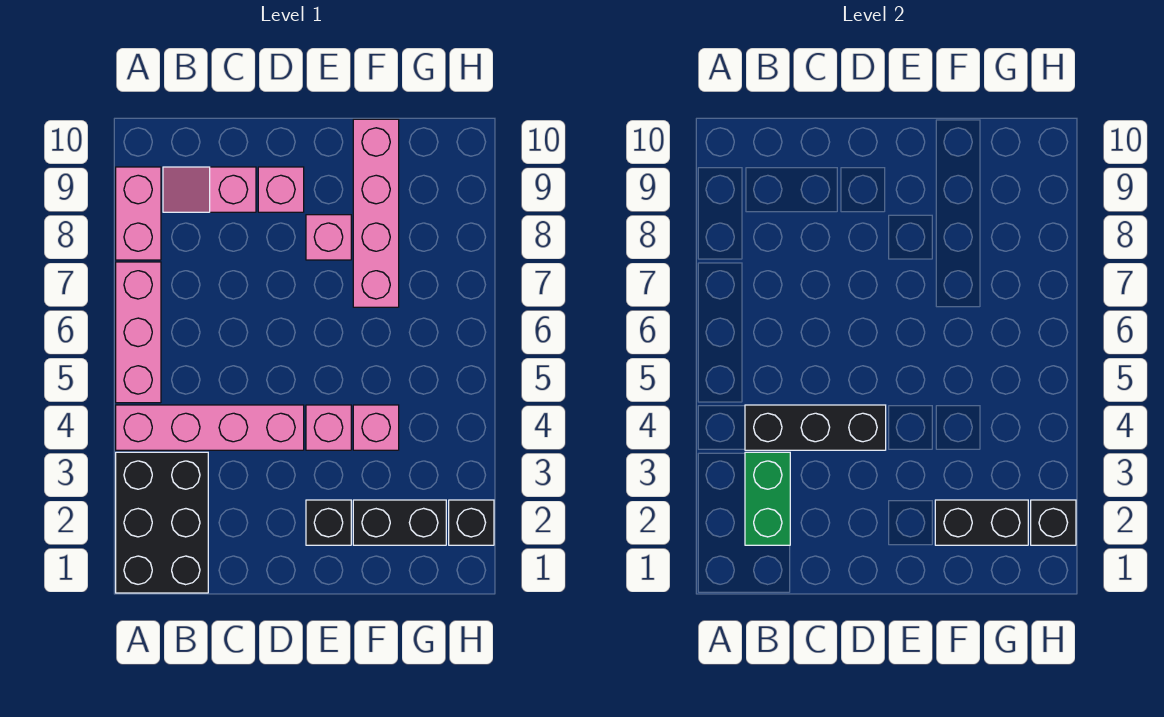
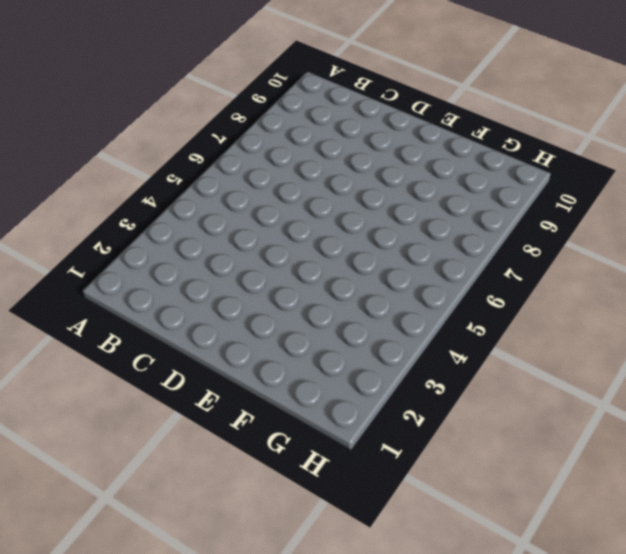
none -> black 2x3 brick [116,452,208,593]
none -> pink 1x4 brick [116,405,304,450]
none -> pink 1x3 brick [116,262,161,403]

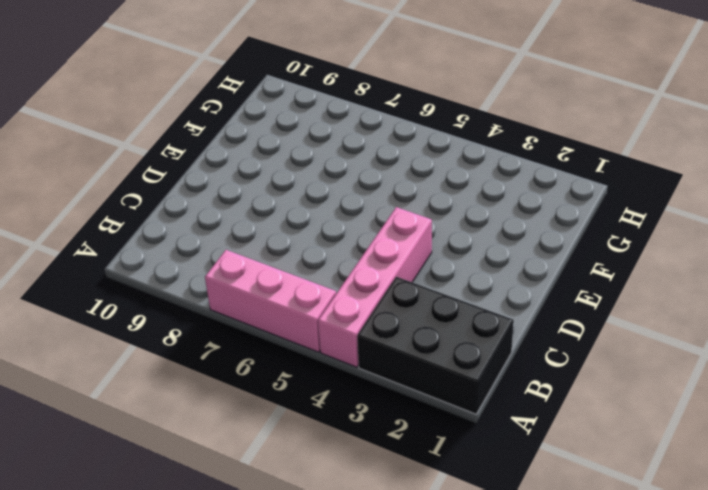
none -> pink 1x2 brick [116,167,161,260]
none -> pink 1x2 slope [163,167,256,212]
none -> pink 1x1 brick [258,167,304,212]

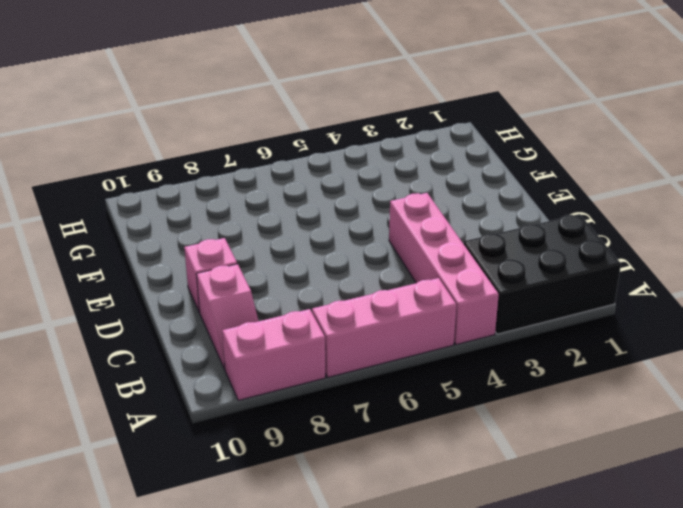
none -> black 1x1 brick [306,500,351,545]
none -> pink 1x1 brick [306,405,351,450]
none -> pink 1x1 brick [306,215,351,260]

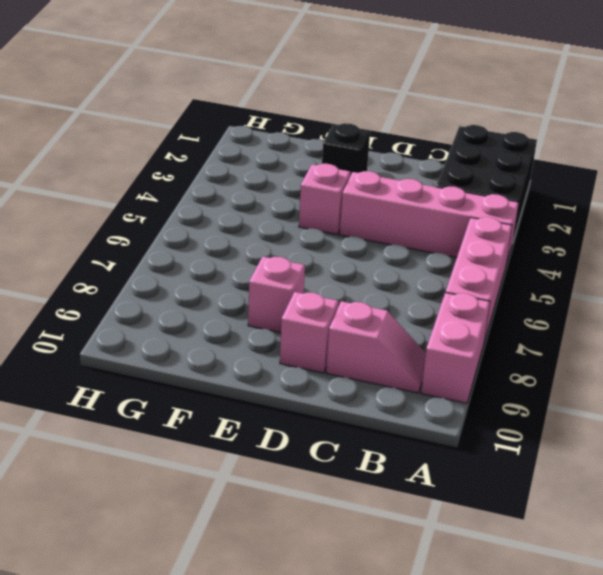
none -> black 1x2 brick [353,500,446,545]
none -> pink 1x1 brick [353,405,399,450]
none -> pink 1x4 brick [353,119,399,307]

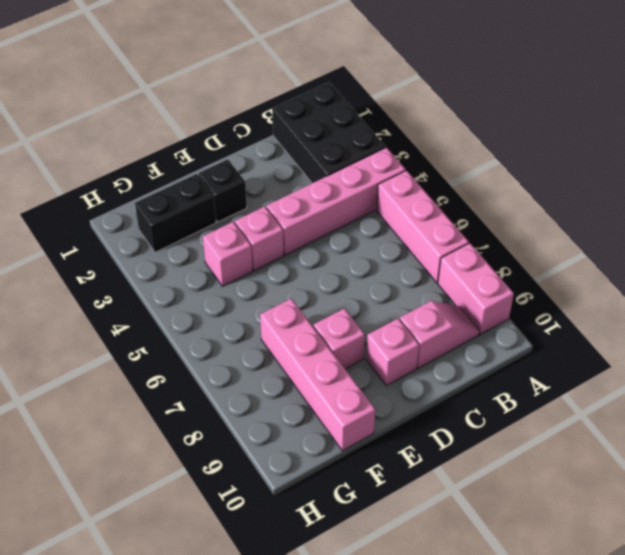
none -> black 1x1 brick [449,500,494,545]
none -> green 1x2 brick [745,452,790,545]
none -> black 1x3 brick [745,405,886,450]

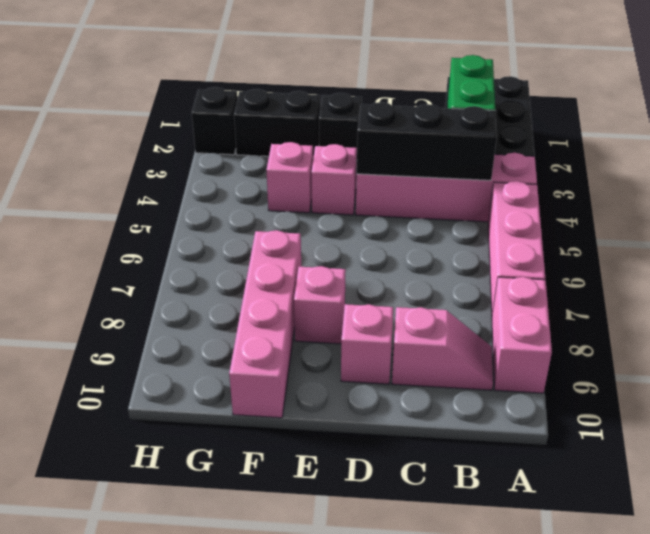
none -> black 1x2 brick [935,500,1028,545]
none -> black 1x1 brick [1031,500,1076,545]

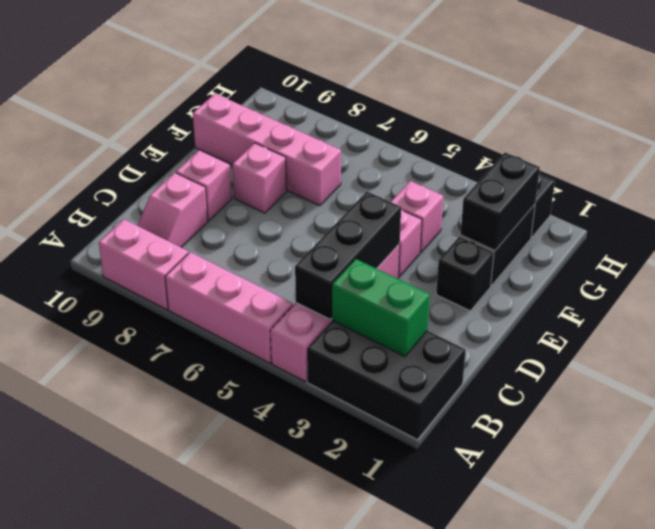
none -> black 1x1 brick [1031,500,1076,545]

